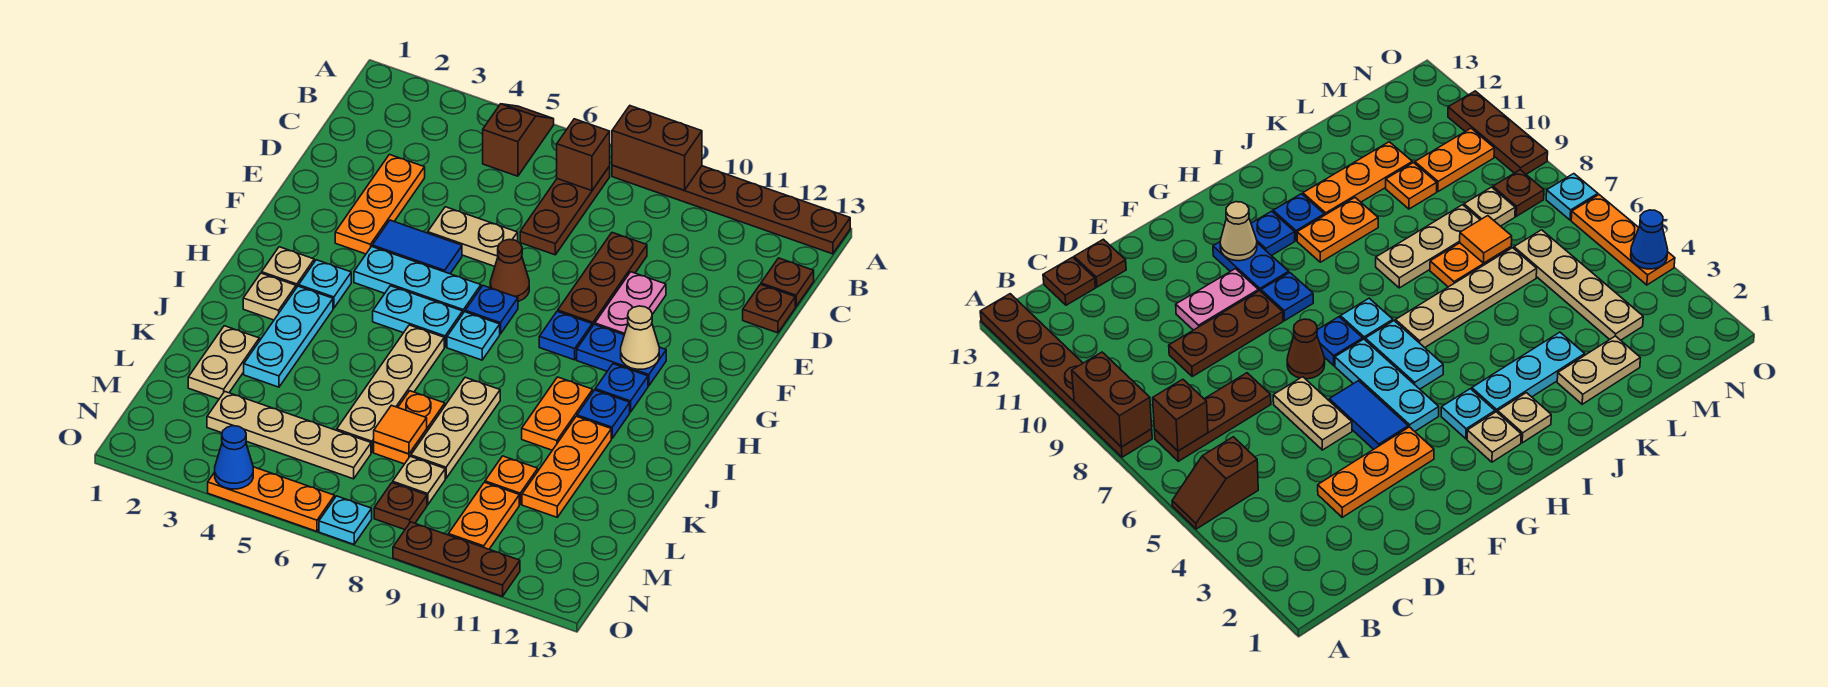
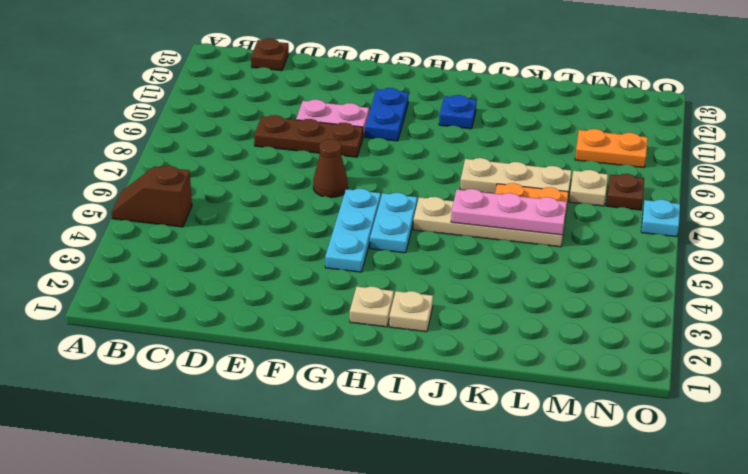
pink 1x3 plate [451,189,567,235] -> none
none -> brown 1x6 plate [612,165,850,254]
none -> brown 1x3 plate [520,166,610,255]
none -> orange 1x3 plate [335,155,425,254]
none -> brown 1x1 plate [743,284,795,333]

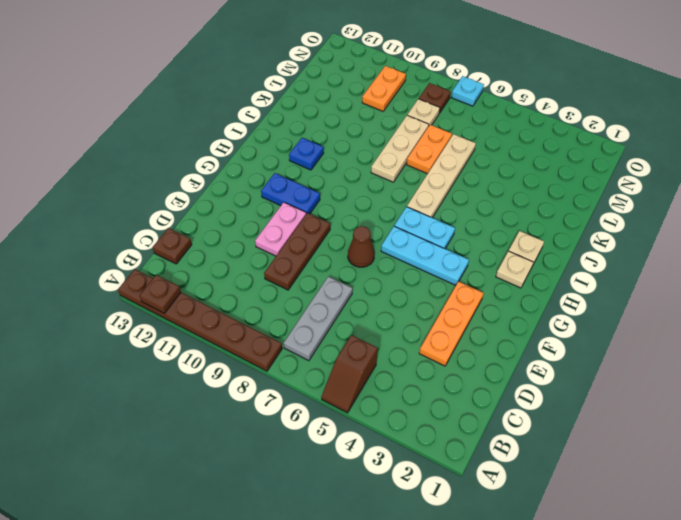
brown 1x1 plate [139,275,181,313] -> brown 1x1 plate moved to [743,284,795,333]
grey 1x3 plate [284,277,352,361] -> brown 1x3 plate [520,166,610,255]
none -> tan 1x2 plate [428,207,518,266]
none -> blue 1x2 tile [372,220,462,274]
none -> blue 1x1 plate [465,286,518,334]
none -> blue 1x1 plate [539,311,592,360]

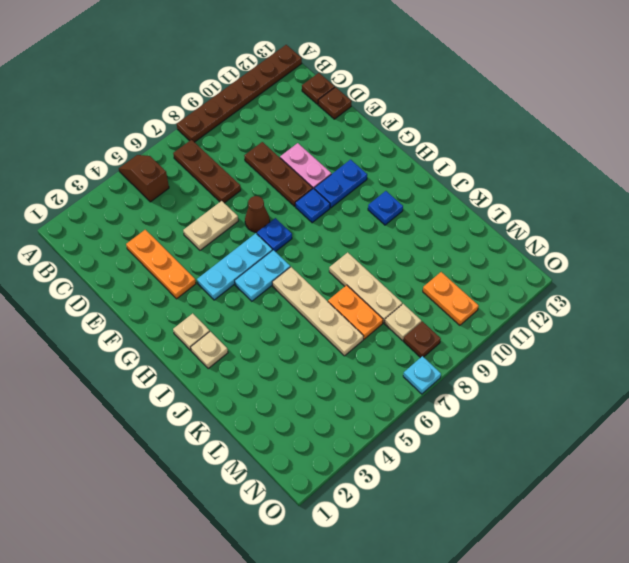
none -> blue 1x2 tile [372,220,462,274]
none -> cyan 1x1 plate [299,260,351,308]
none -> cyan 1x1 plate [447,312,500,360]
none -> blue 1x1 plate [595,364,648,412]

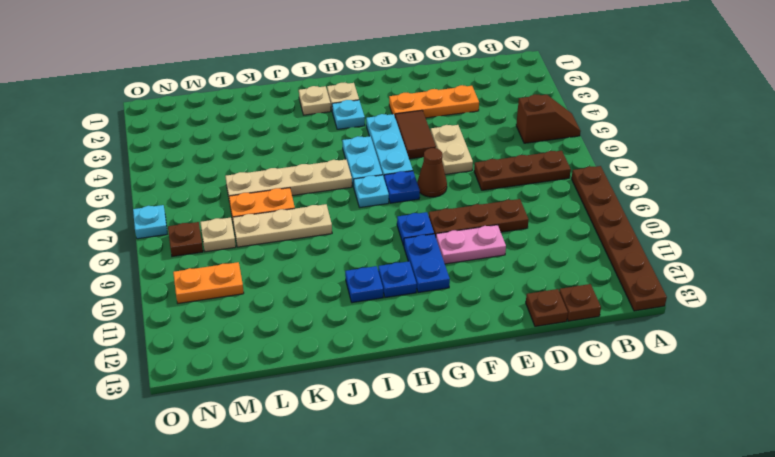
brown 1x2 tile [395,110,436,159] -> blue 1x2 tile [372,220,462,274]
none -> cyan 1x3 plate [244,286,333,387]
none -> orange 1x2 plate [522,377,593,450]
none -> orange 1x3 plate [522,416,611,517]
none -> tan 1x2 plate [188,326,259,399]

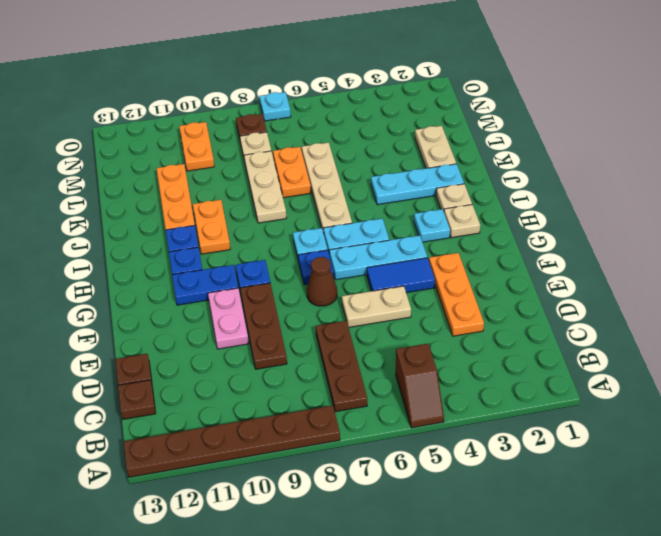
cyan 1x3 plate [371,164,464,205] -> cyan 1x3 plate turned to [244,286,333,387]
none -> orange 1x1 plate [485,456,538,504]
none -> tan 1x4 plate [207,392,371,479]
none -> orange 1x3 plate [208,467,335,531]
none -> brown 1x3 plate [393,522,520,596]

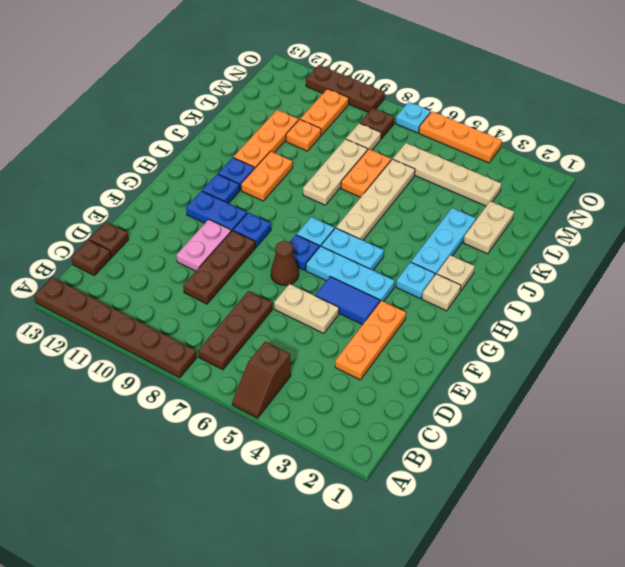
none -> brown 1x2 brick [612,106,702,190]
none -> brown 1x1 brick [557,119,610,191]
none -> tan 1x1 cone [621,306,659,369]
none -> orange 1x1 tile [374,405,427,454]

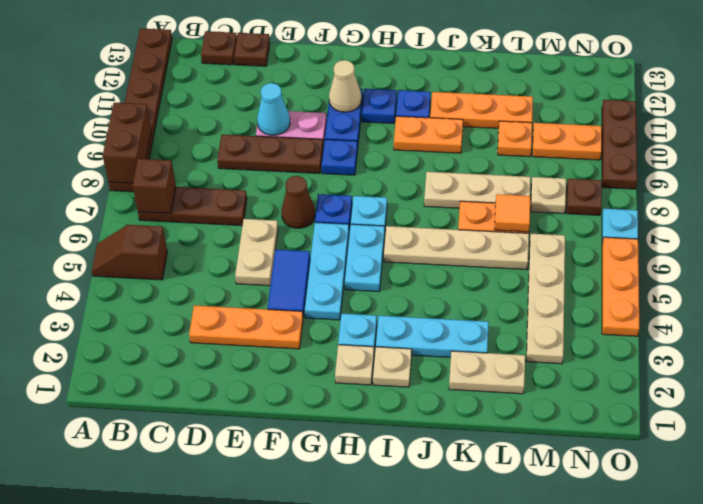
cyan 1x1 cone [257,83,290,135] -> none
none -> blue 1x1 cone [215,426,253,489]

